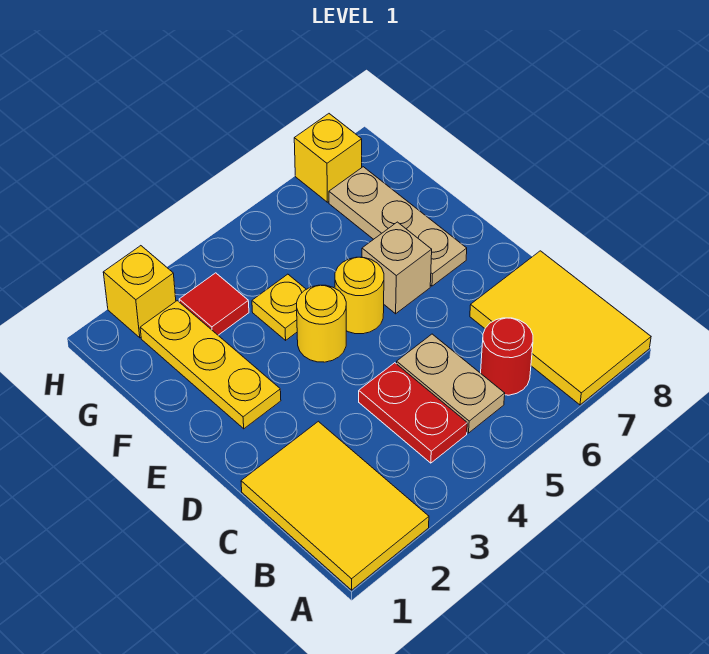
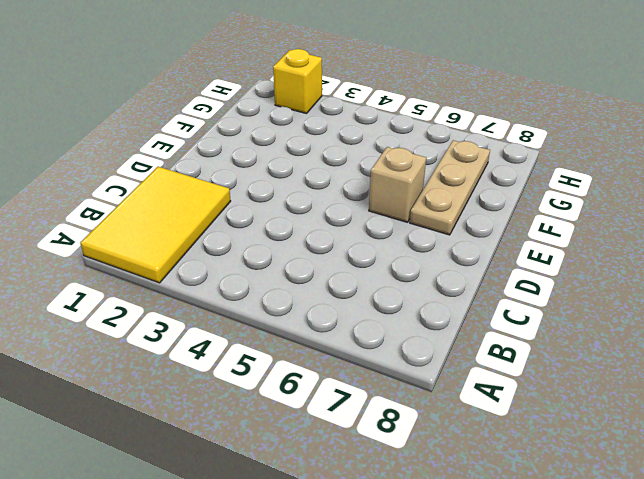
none -> yellow 2x3 tile [470,251,651,405]
none -> red 1x2 plate [359,363,467,463]
none -> tan 1x2 plate [397,334,505,433]

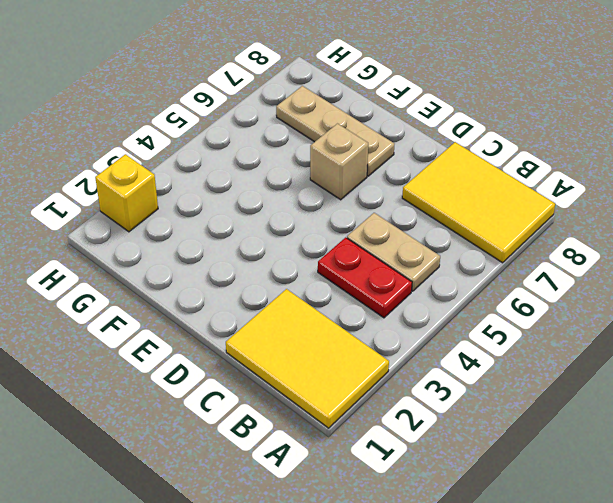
none -> red 1x1 round brick [481,318,533,395]
none -> yellow 1x3 plate [140,301,281,429]
none -> yellow 1x1 round brick [297,285,346,362]

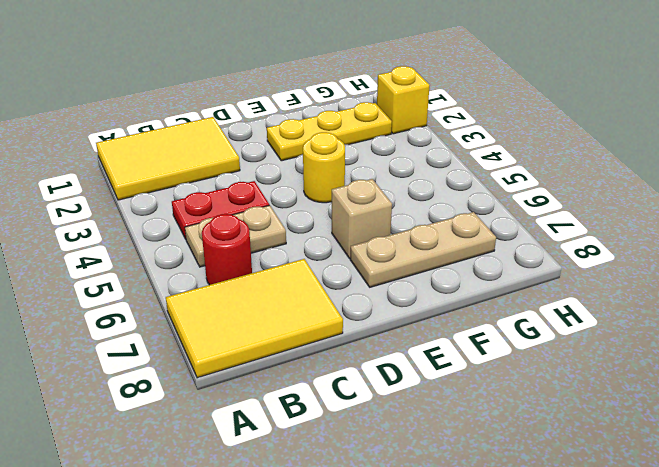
none -> yellow 1x1 round brick [335,257,384,334]
none -> yellow 1x1 plate [252,274,306,340]
none -> red 1x1 tile [179,273,249,335]

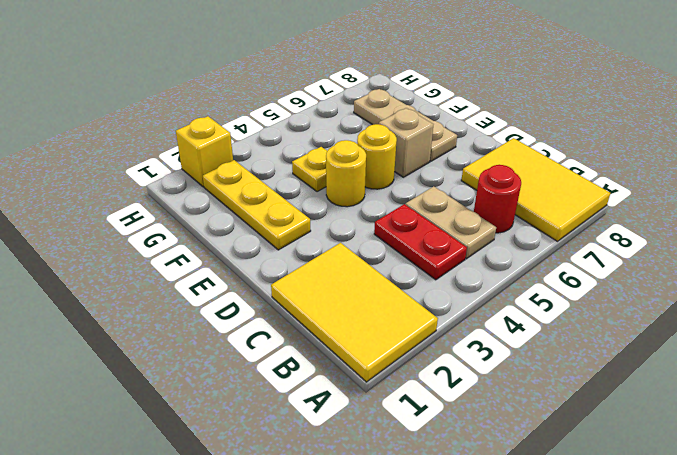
none -> red 1x1 tile [179,273,249,335]
none -> yellow 1x1 brick [294,114,362,202]

